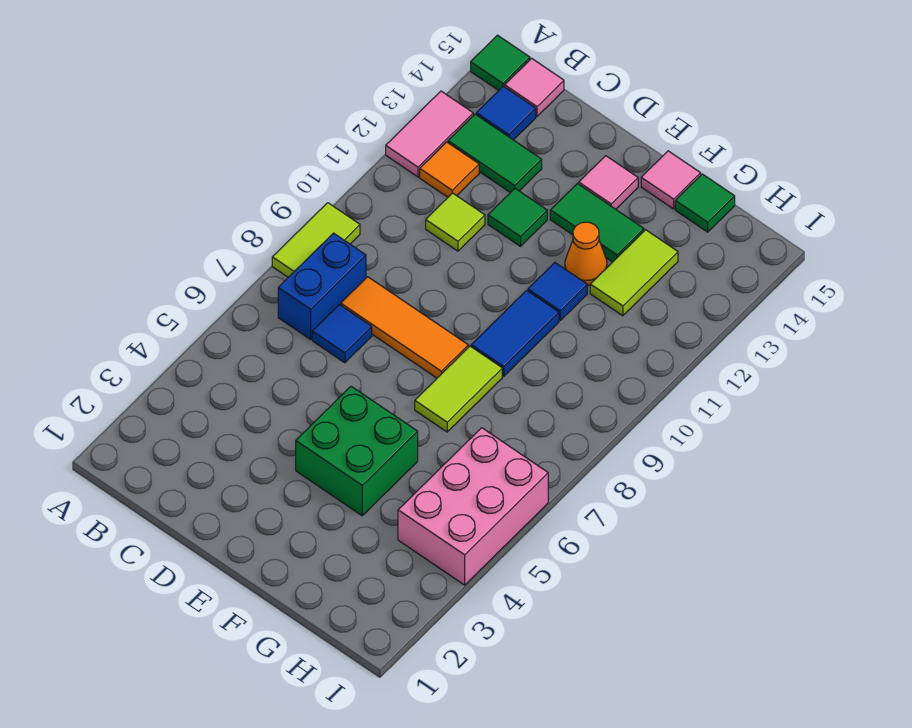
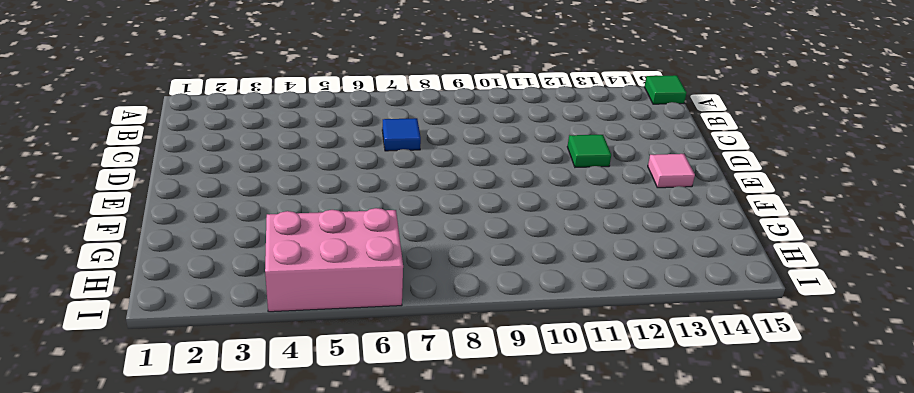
none -> lime 1x2 tile [272,203,360,277]
none -> pink 1x2 tile [386,91,473,177]
none -> blue 1x2 brick [278,233,366,339]

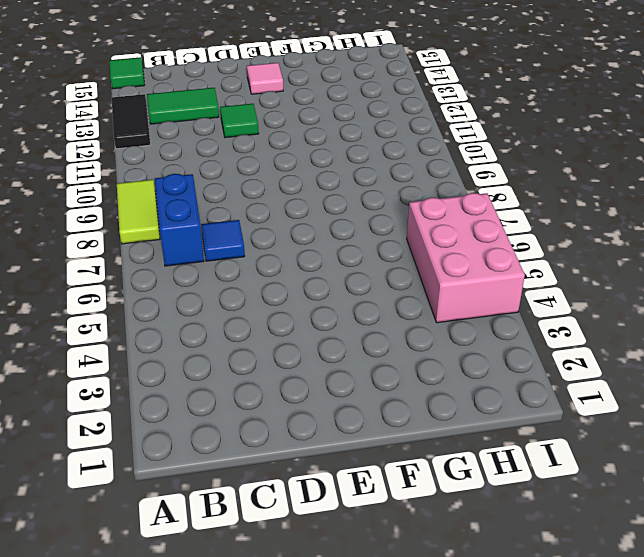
black 1x2 tile [112,94,151,149] -> pink 1x2 tile [386,91,473,177]
none -> orange 1x1 tile [420,142,479,197]
none -> blue 1x1 tile [476,86,536,140]
none -> pink 1x1 tile [505,58,564,116]

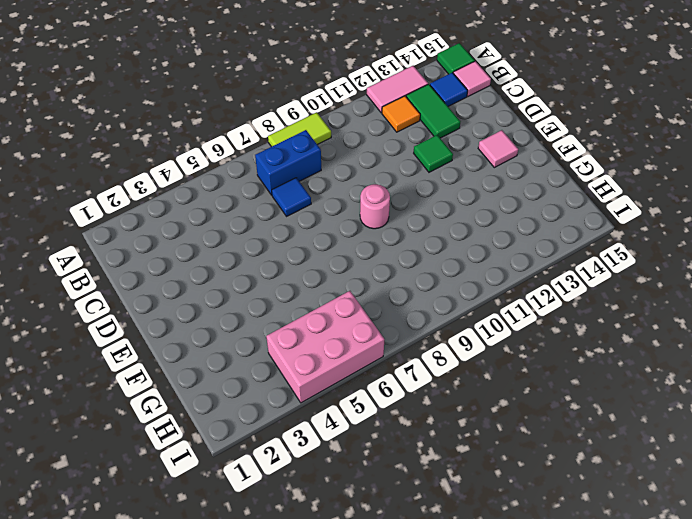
pink 1x1 round brick [360,184,390,229] -> none
none -> orange 1x3 tile [341,277,468,378]
none -> lime 1x1 tile [426,193,485,251]
none -> green 2x2 brick [296,386,418,516]

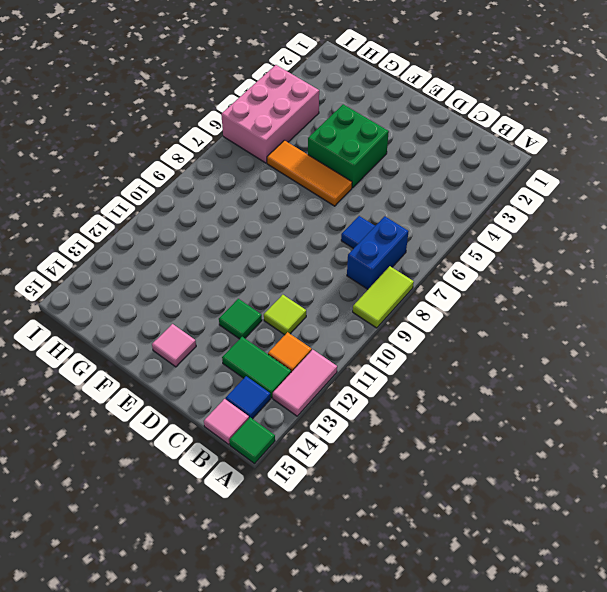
orange 1x3 tile [267,140,352,206] -> orange 1x3 tile moved to [341,277,468,378]
none -> green 1x2 tile [550,184,644,262]
none -> lime 1x2 tile [415,346,502,432]
none -> blue 1x2 tile [471,290,559,376]

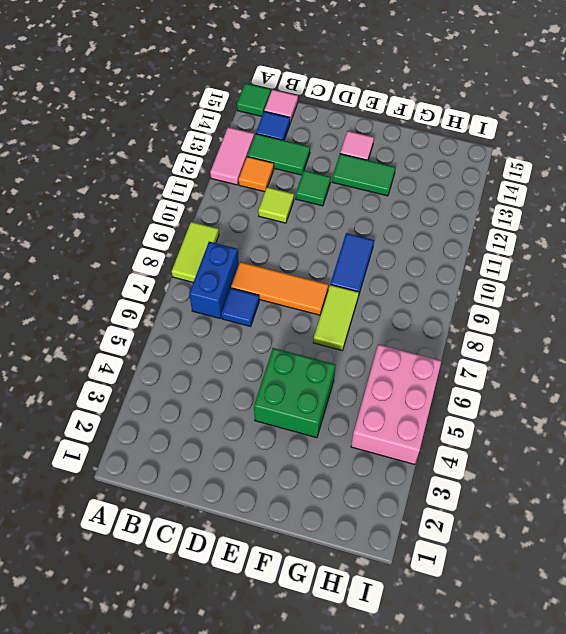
none -> blue 1x1 tile [528,263,587,320]
none -> orange 1x1 cone [565,222,607,286]
none -> pink 1x1 tile [641,151,701,209]

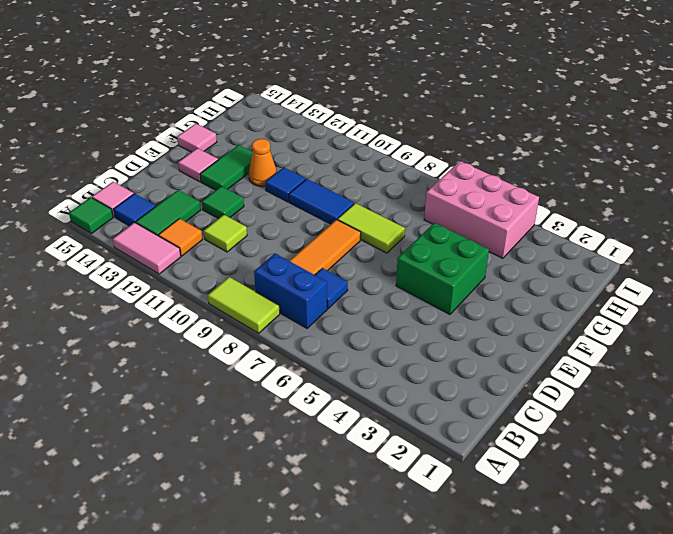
none -> lime 1x2 tile [590,230,678,316]
none -> green 1x1 tile [675,174,735,232]

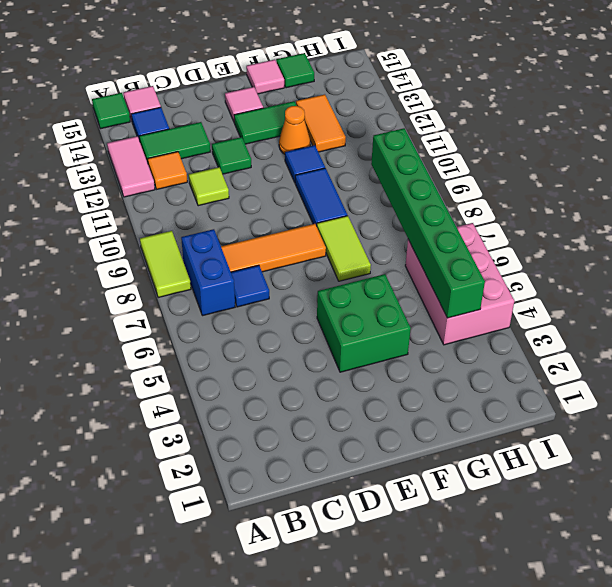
orange 1x2 tile [296,94,346,152] -> lime 1x2 tile [590,230,678,316]
green 1x6 brick [371,128,485,318] -> none

